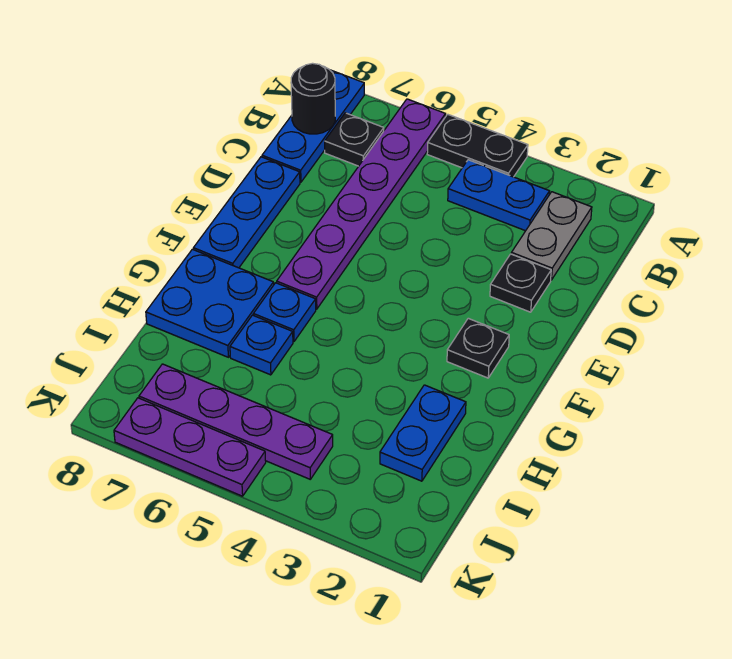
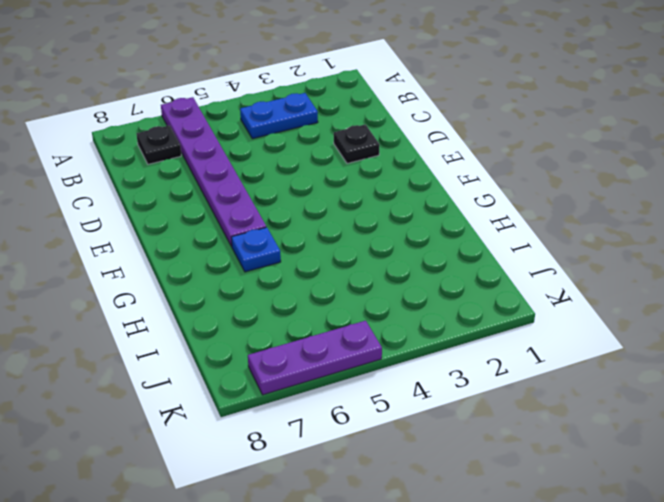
none -> black 1x2 plate [427,114,528,177]
none -> blue 1x3 plate [262,70,364,182]
none -> grey 1x2 plate [511,192,592,280]

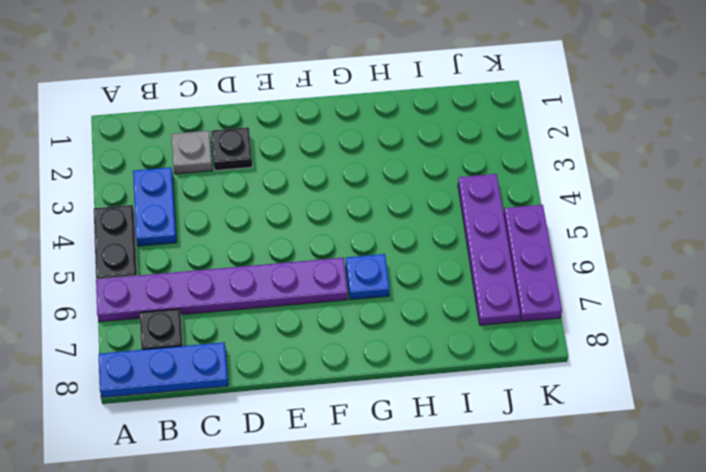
grey 1x1 plate [171,131,213,174] -> grey 1x2 plate [511,192,592,280]
none -> blue 1x3 plate [193,157,300,268]
none -> black 1x1 plate [447,318,509,378]
none -> blue 2x2 plate [146,249,274,357]

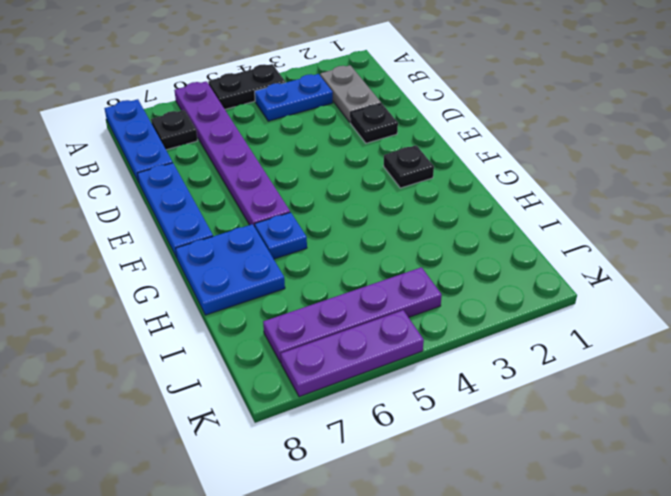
none -> blue 1x2 plate [380,385,466,481]
none -> blue 1x1 plate [230,315,293,375]
none -> black 1x1 round brick [291,63,335,134]

